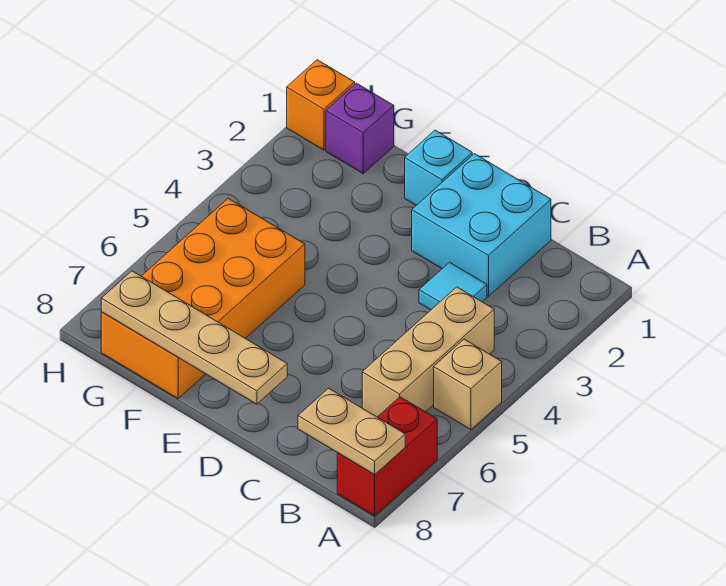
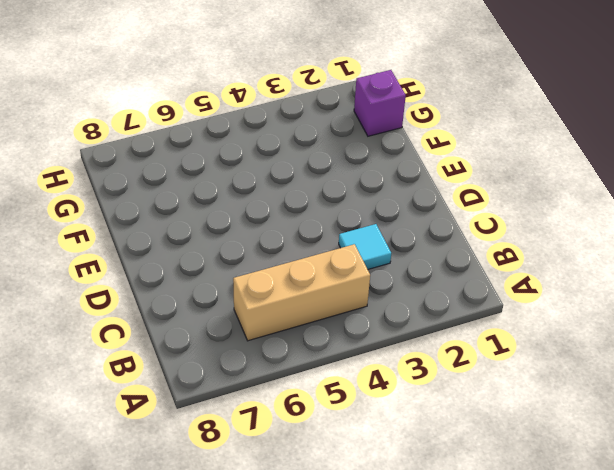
none -> tan 1x1 brick [434,339,502,430]
none -> red 1x2 brick [337,397,437,516]

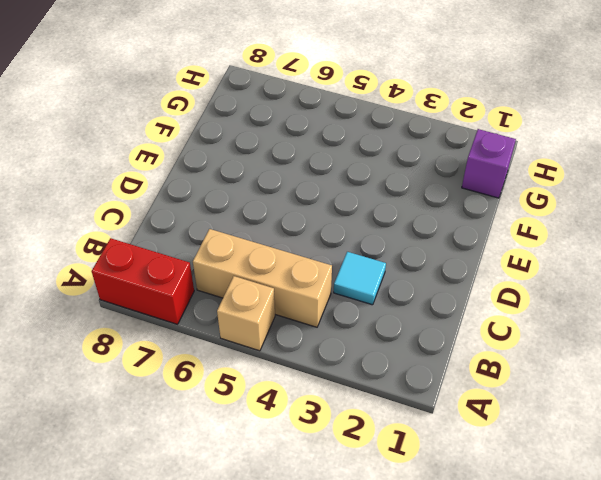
none -> cyan 2x2 brick [412,154,551,296]
none -> cyan 1x1 brick [405,130,472,205]

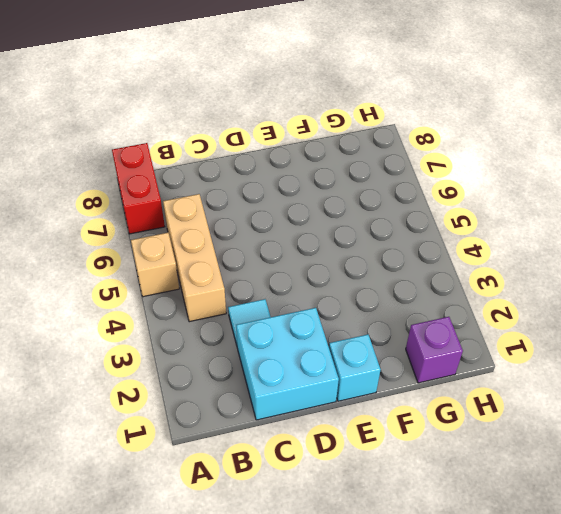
none -> orange 2x4 brick [101,198,305,399]
none -> orange 1x1 brick [287,60,355,150]

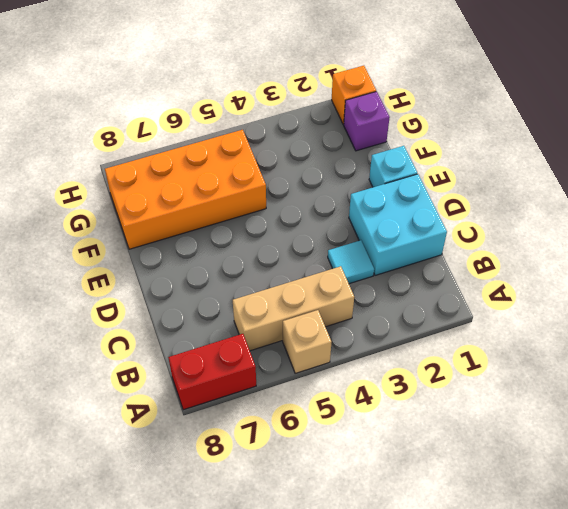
none -> tan 1x2 plate [298,388,405,475]
none -> tan 1x4 plate [101,271,287,404]

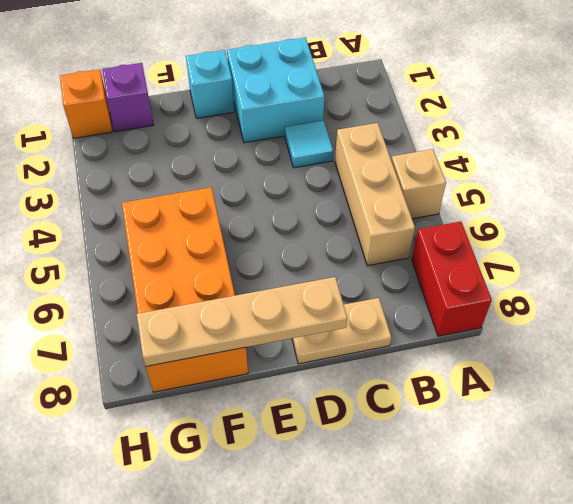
tan 1x2 plate [292,298,391,364] -> tan 1x2 plate moved to [298,388,405,475]

